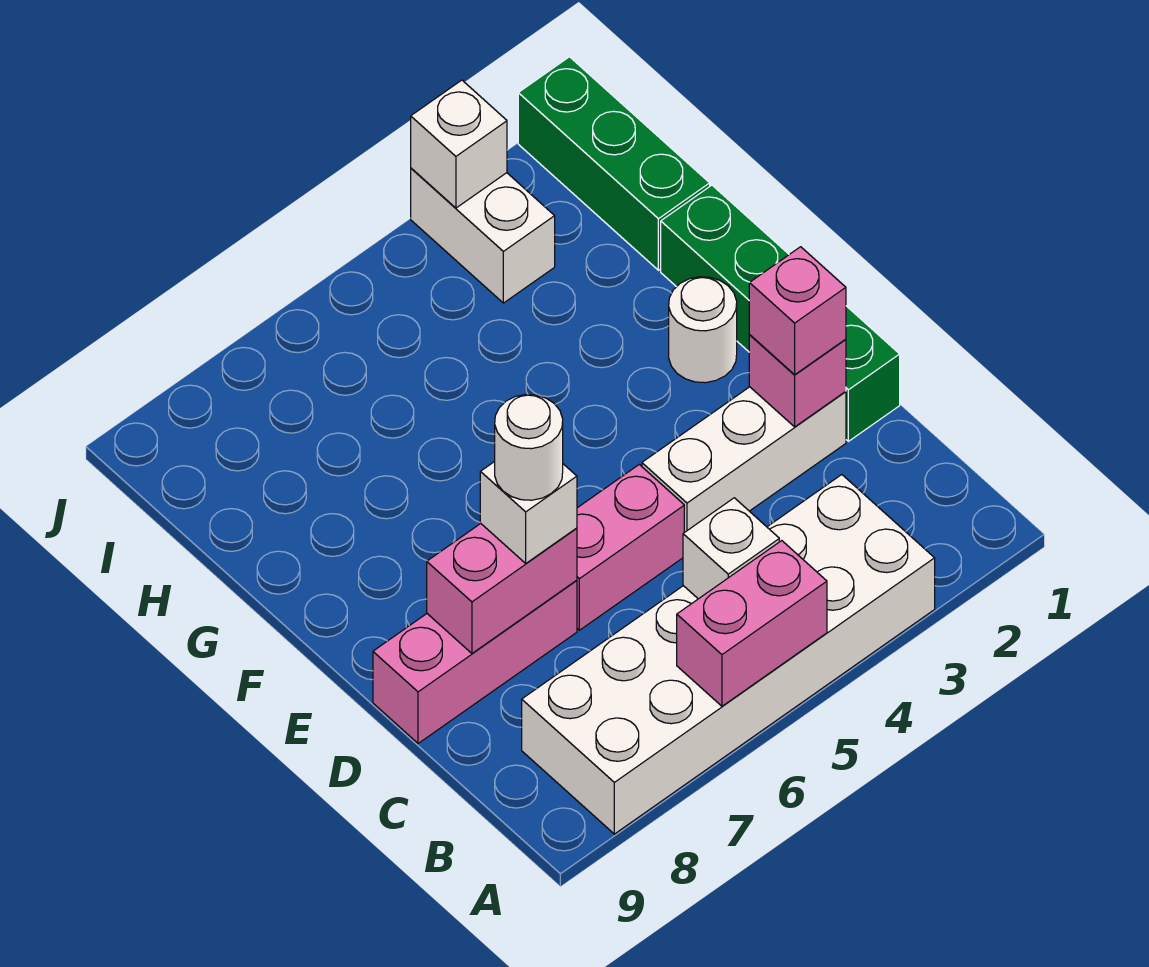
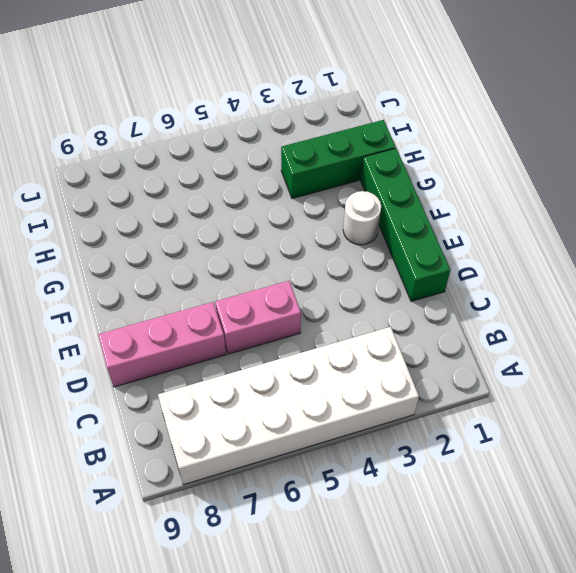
green 1x3 brick [281,120,396,198] -> green 1x3 brick turned to [518,57,710,270]
none -> white 1x3 brick [642,387,846,532]
none -> white 1x2 brick [411,168,555,303]
none -> pink 1x2 brick [677,541,827,706]

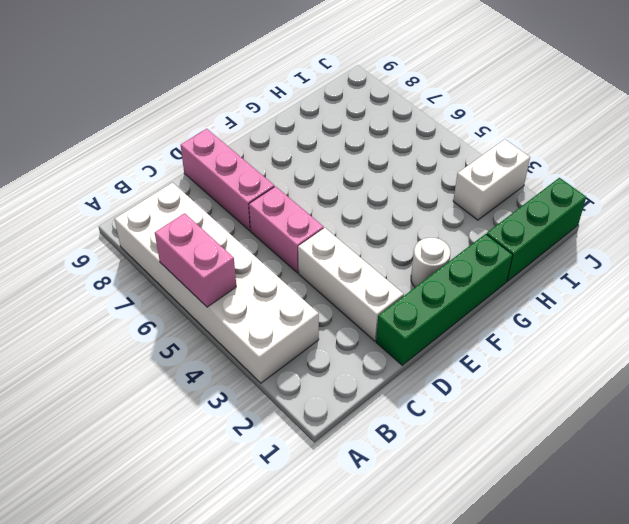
none -> white 1x1 brick [683,498,779,599]
none -> pink 1x1 brick [749,335,846,427]
none -> pink 1x2 brick [427,524,577,653]

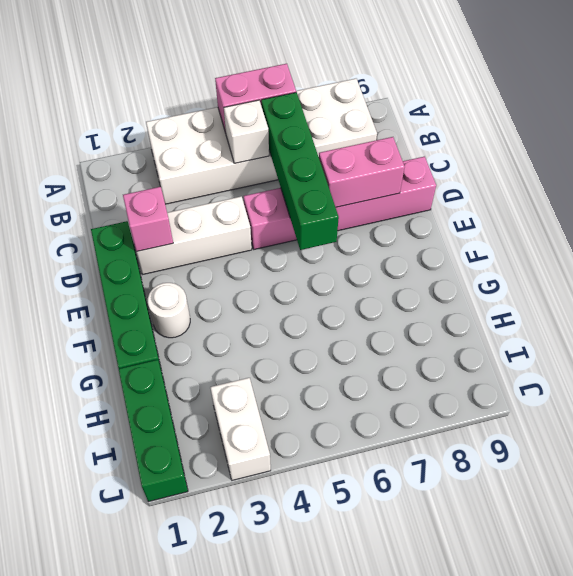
green 1x4 brick [261,92,339,250] -> none
none -> white 1x1 brick [411,80,507,208]
none -> pink 1x1 brick [749,247,846,375]
none -> white 1x1 brick [480,462,577,563]

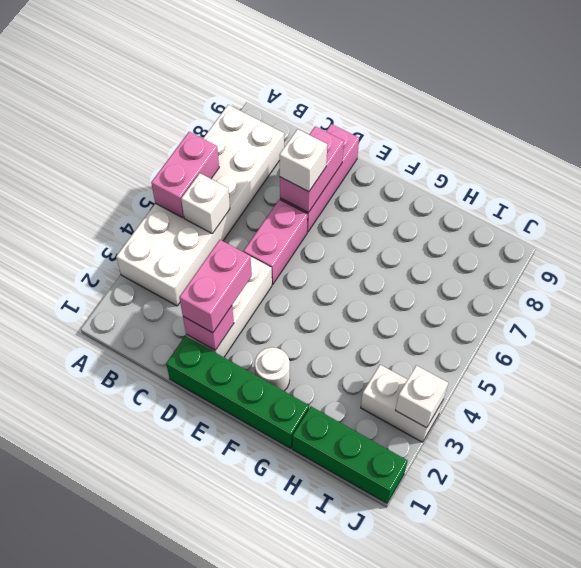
pink 1x2 brick [179,240,252,333] -> pink 1x1 brick [749,247,846,375]
none -> white 1x1 round brick [495,395,563,500]

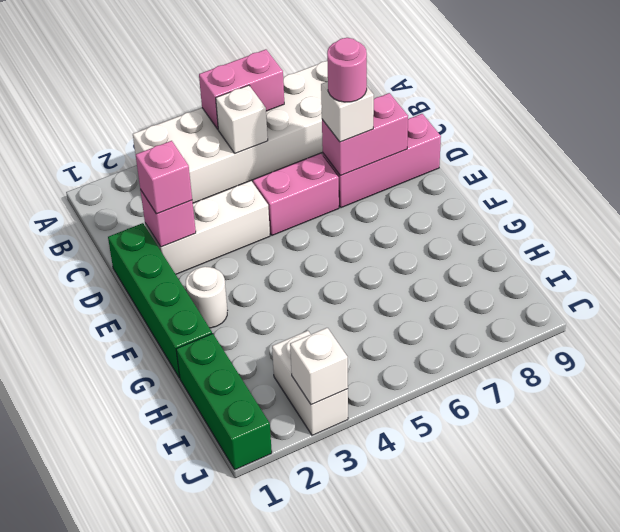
pink 1x1 round brick [327,38,367,102] -> white 1x1 round brick [495,395,563,500]

